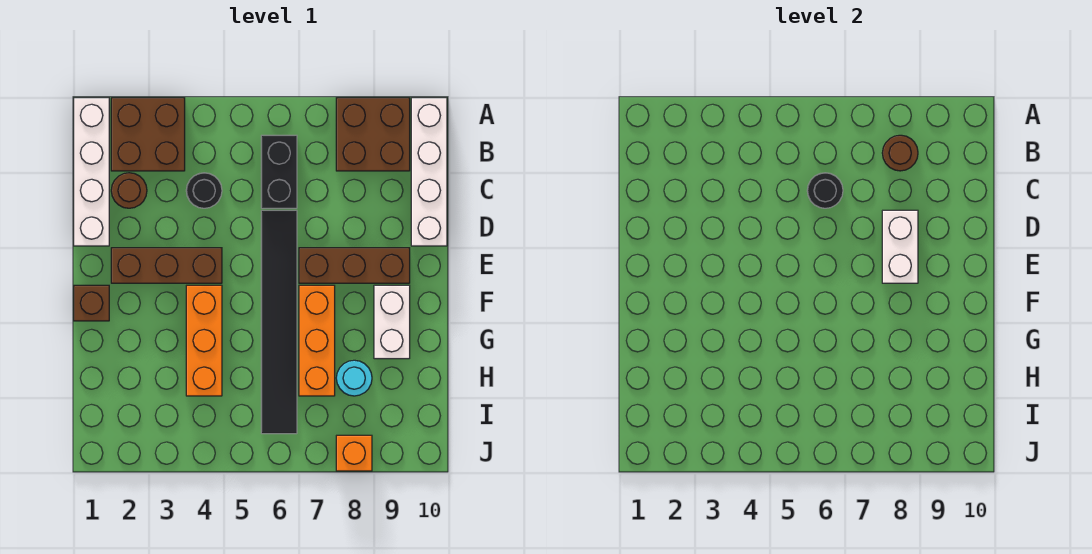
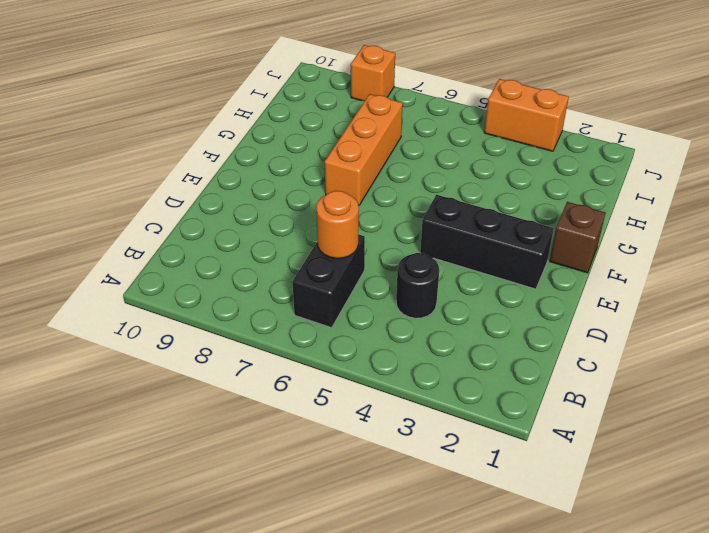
orange 1x1 round brick [316,191,359,258] -> black 1x1 round brick [807,173,843,208]
black 1x3 brick [420,195,554,289] -> brown 1x3 brick [111,248,222,283]
orange 1x2 brick [484,79,569,151] -> none
none -> white 1x4 brick [74,98,109,246]
none -> brown 2x2 brick [111,98,185,171]
none -> brown 2x2 brick [336,98,410,171]

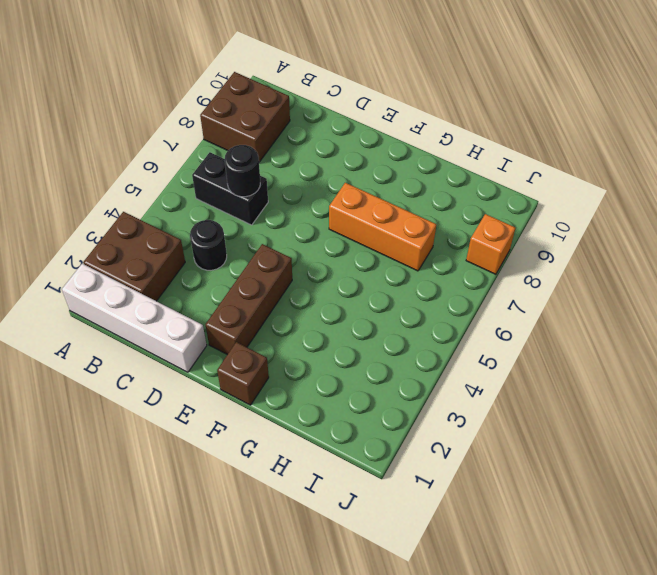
none -> white 1x4 brick [411,98,447,246]
none -> brown 1x1 round brick [111,173,147,208]
none -> black 1x6 tile [261,210,297,434]

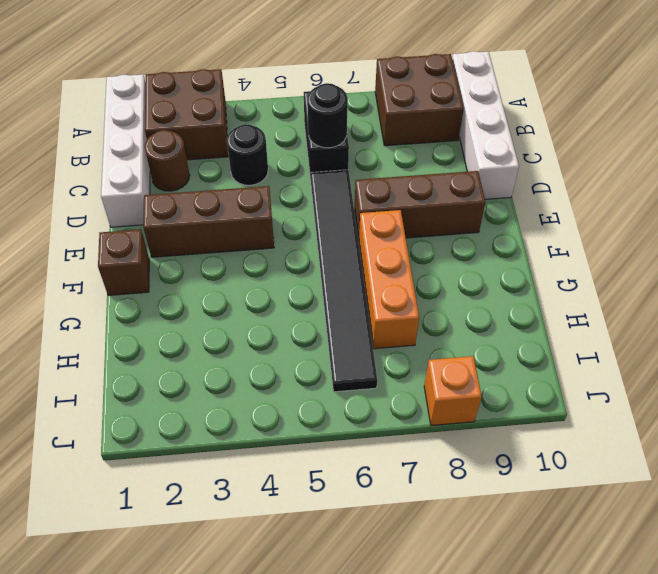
none -> orange 1x3 brick [186,285,222,396]
none -> white 1x2 brick [374,285,410,359]
none -> cyan 1x1 round brick [336,360,372,396]

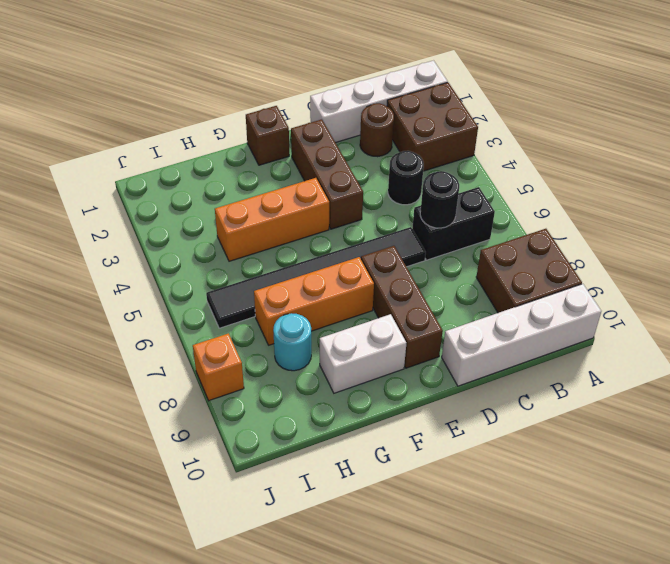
none -> brown 1x1 round brick [882,135,918,171]
none -> white 1x2 brick [882,210,918,283]

